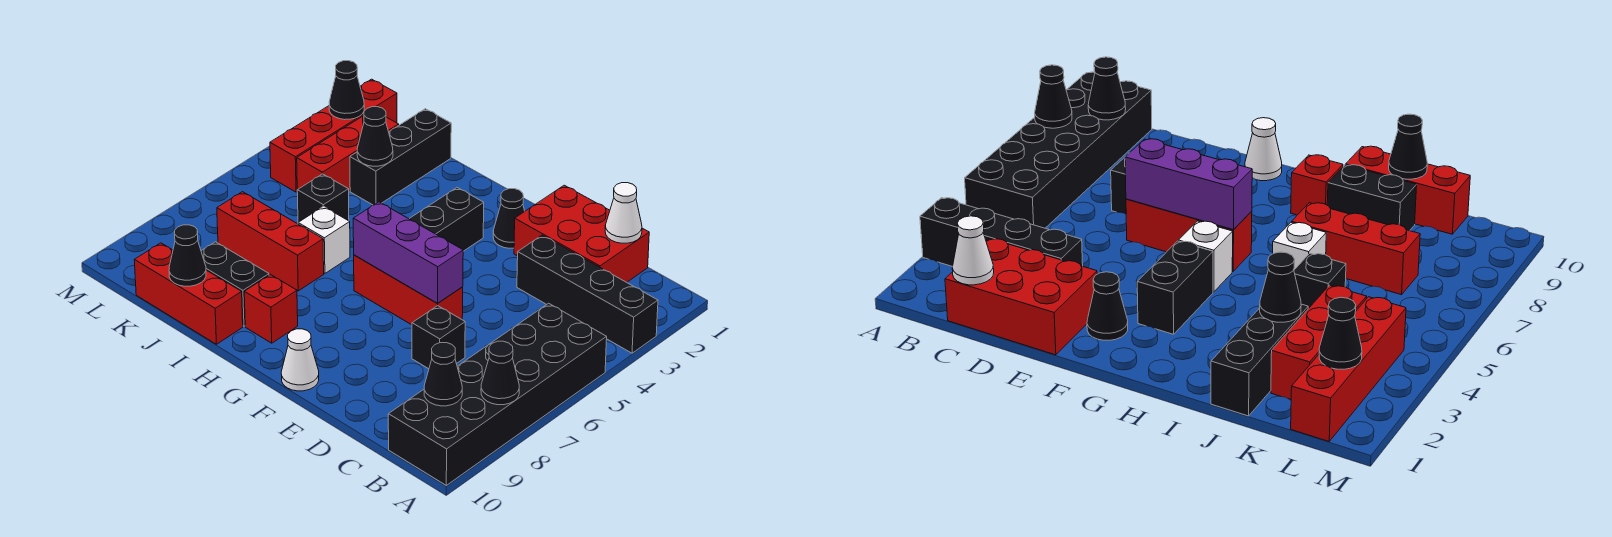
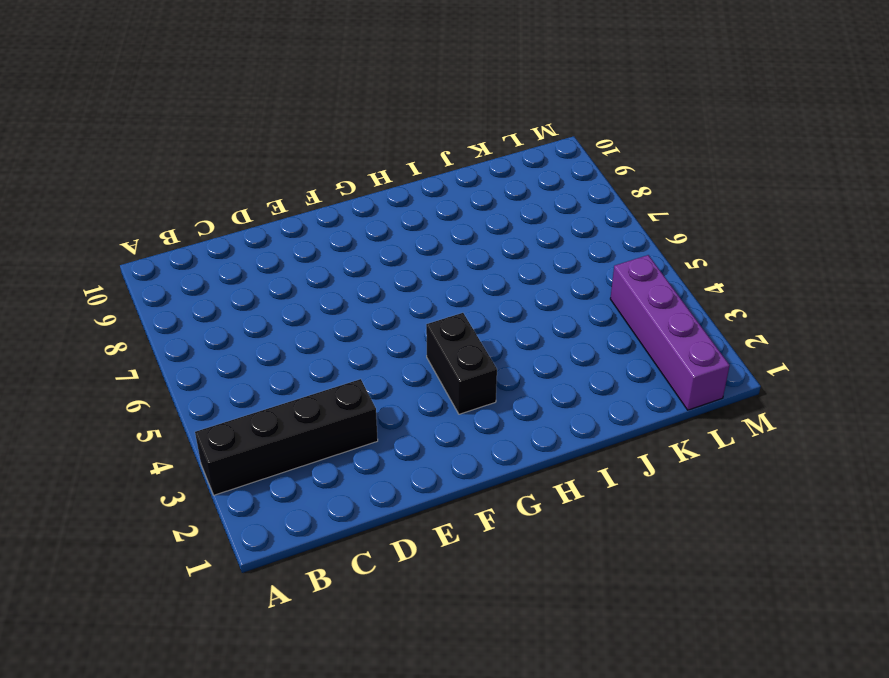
purple 1x4 brick [610,255,730,410] -> red 1x4 brick [270,79,397,192]
none -> black 2x6 brick [388,303,607,485]
none -> red 2x3 brick [514,185,649,282]
none -> black 1x1 brick [412,306,465,369]

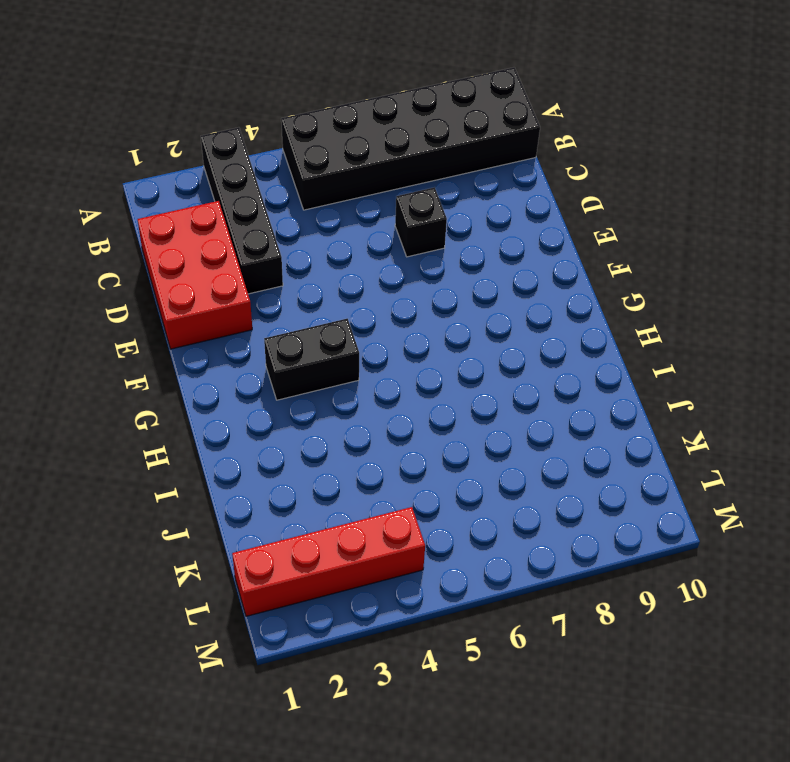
none -> red 1x3 brick [354,255,463,325]
none -> black 1x1 cone [493,189,525,248]
none -> white 1x1 cone [281,329,319,391]

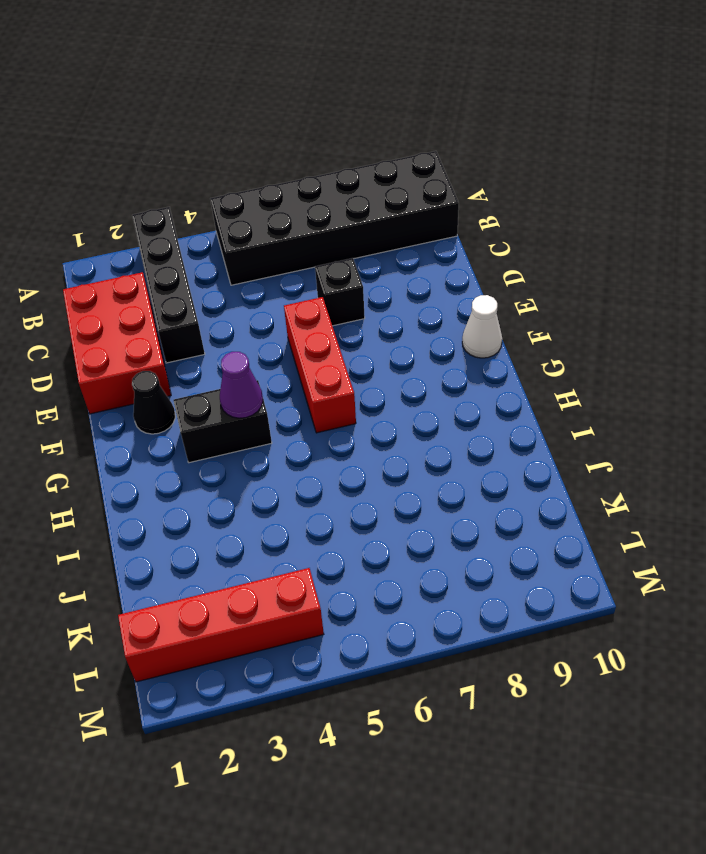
purple 1x1 cone [220,352,263,418] -> none
none -> white 1x1 brick [1179,221,1233,292]
none -> red 1x1 brick [244,274,298,343]
none -> white 1x1 brick [298,206,350,273]

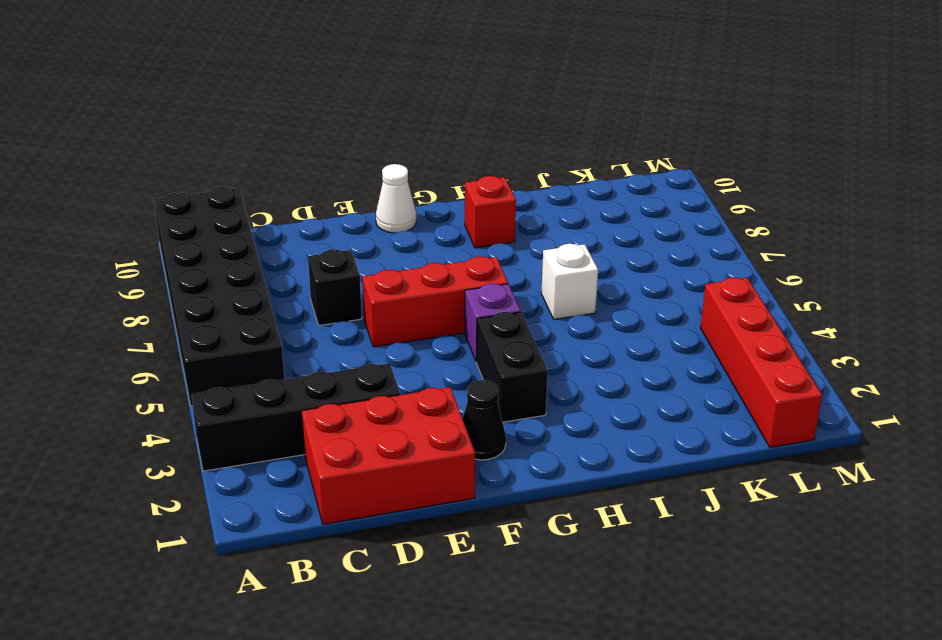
purple 1x1 brick [465,284,521,361] -> white 1x1 brick [1179,221,1233,292]
none -> red 1x3 brick [217,192,324,291]
none -> black 1x2 brick [201,242,269,326]
none -> red 1x3 brick [134,243,243,344]

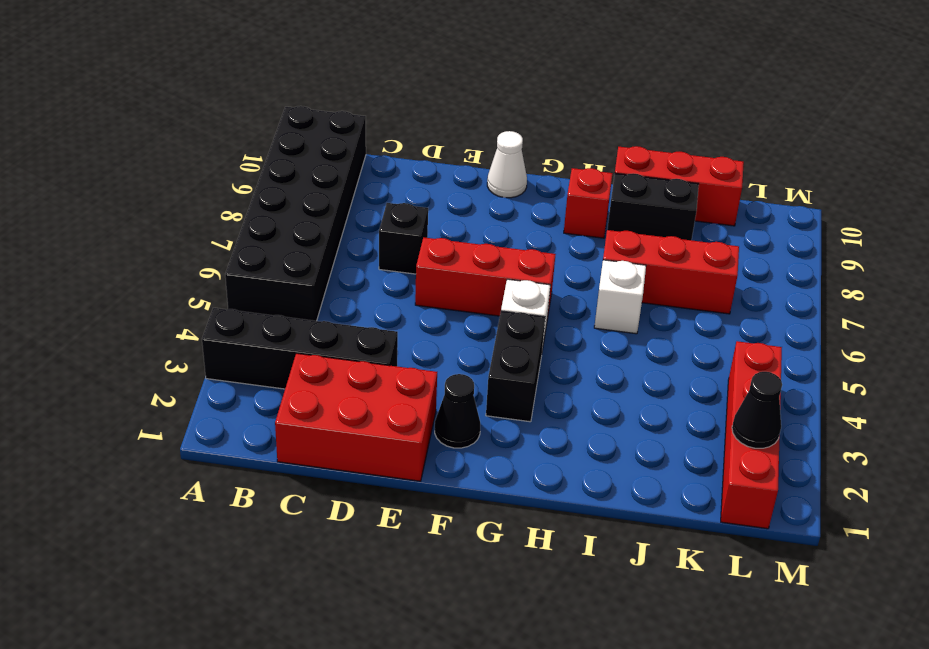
none -> black 1x3 brick [350,109,451,205]
none -> black 1x1 brick [297,174,349,222]
none -> red 1x3 brick [297,116,399,191]

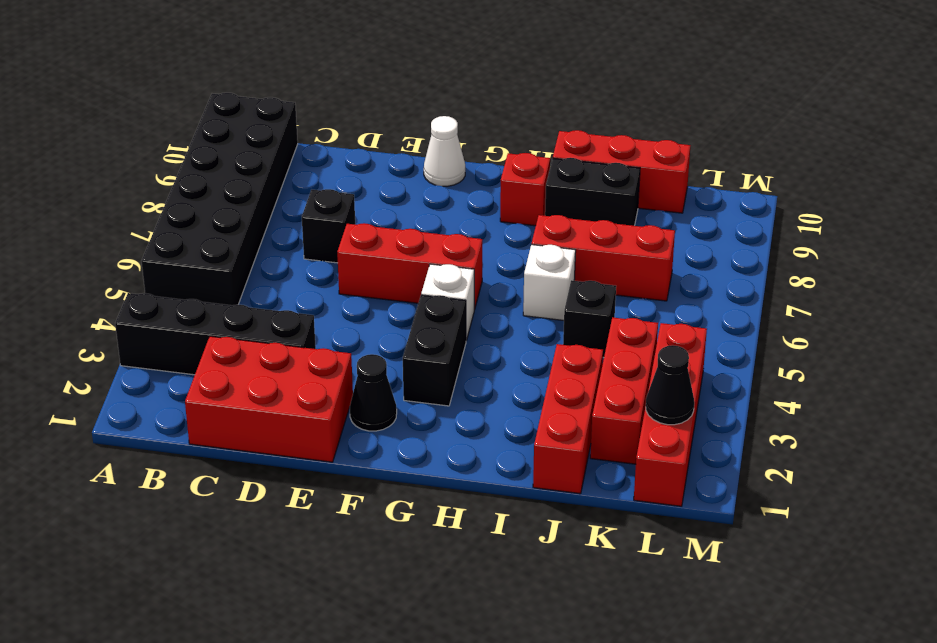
red 1x3 brick [533,344,603,494] -> black 1x3 brick [350,109,451,205]
none -> black 1x1 cone [481,341,519,405]
none -> black 1x1 cone [424,343,462,406]
none -> white 1x1 cone [605,183,642,243]

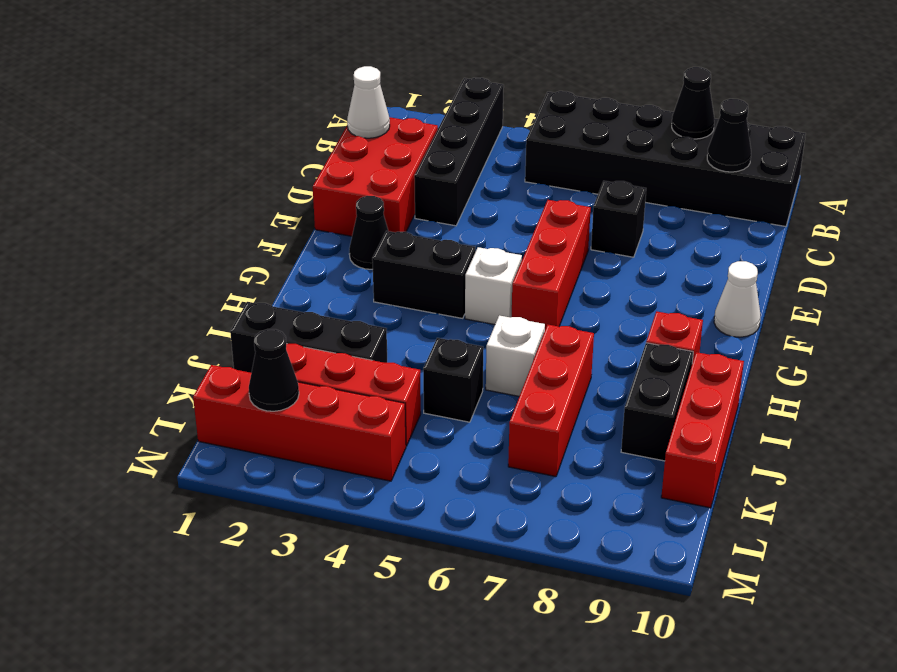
none -> purple 1x3 brick [353,202,463,303]
none -> black 1x1 cone [357,107,393,166]
none -> black 1x1 cone [169,225,206,286]

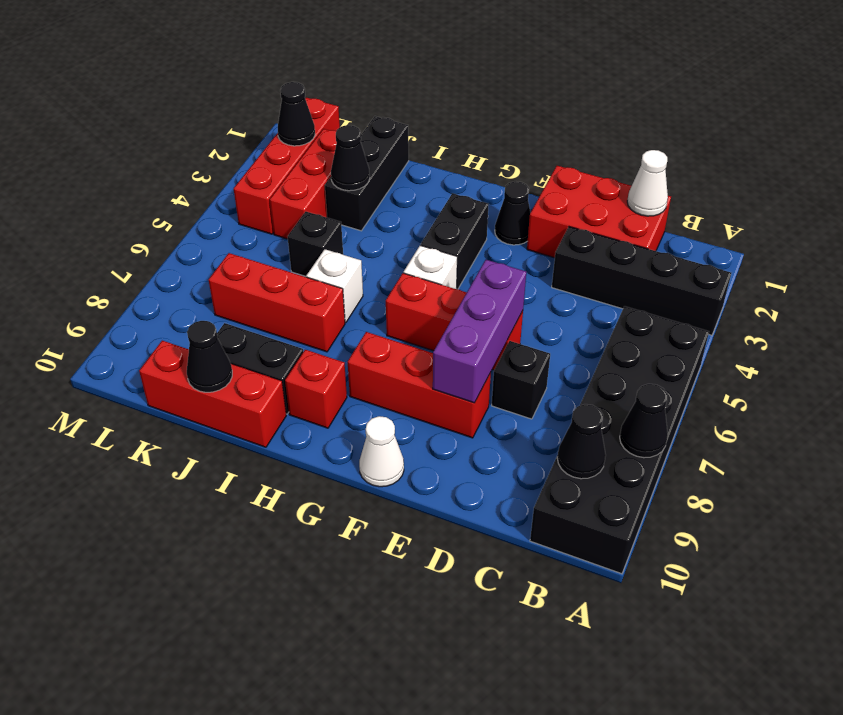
purple 1x3 brick [433,260,526,403] -> purple 1x3 brick turned to [353,202,463,303]
red 1x3 brick [348,332,491,438] -> none

